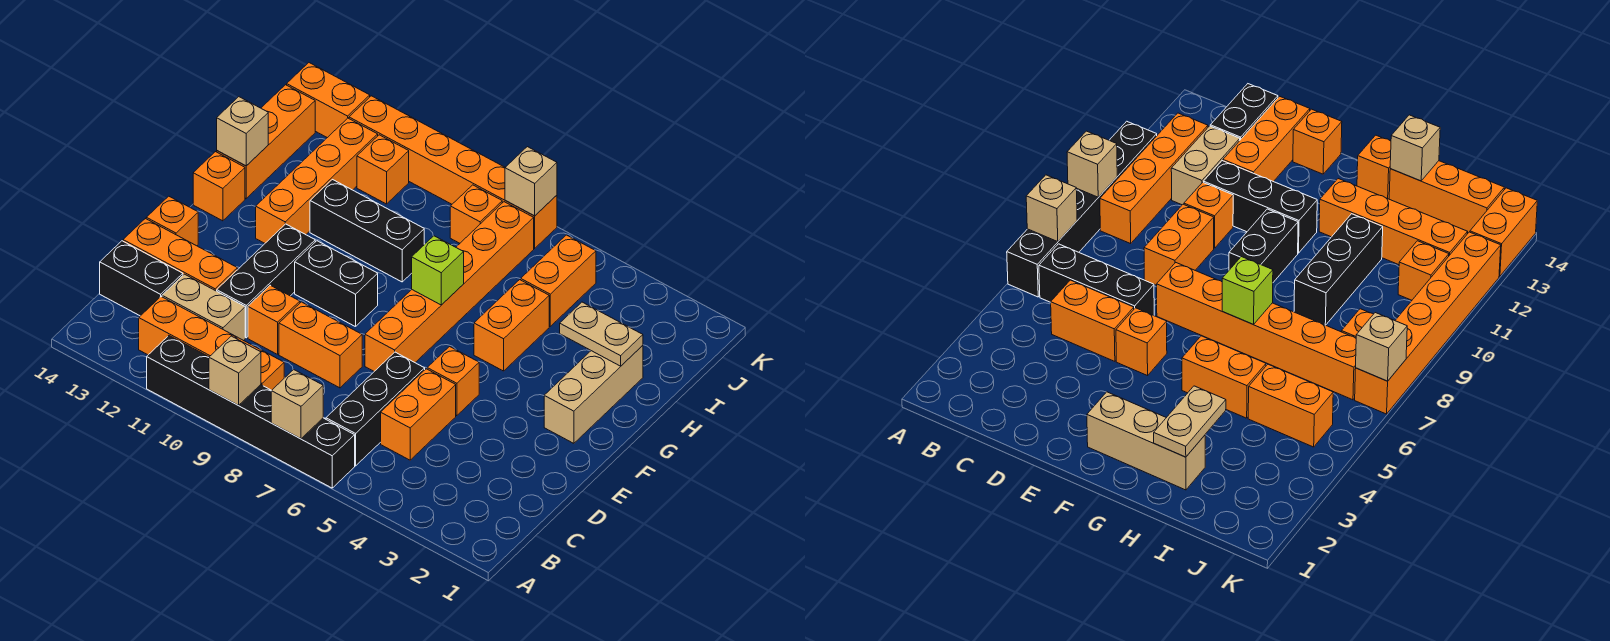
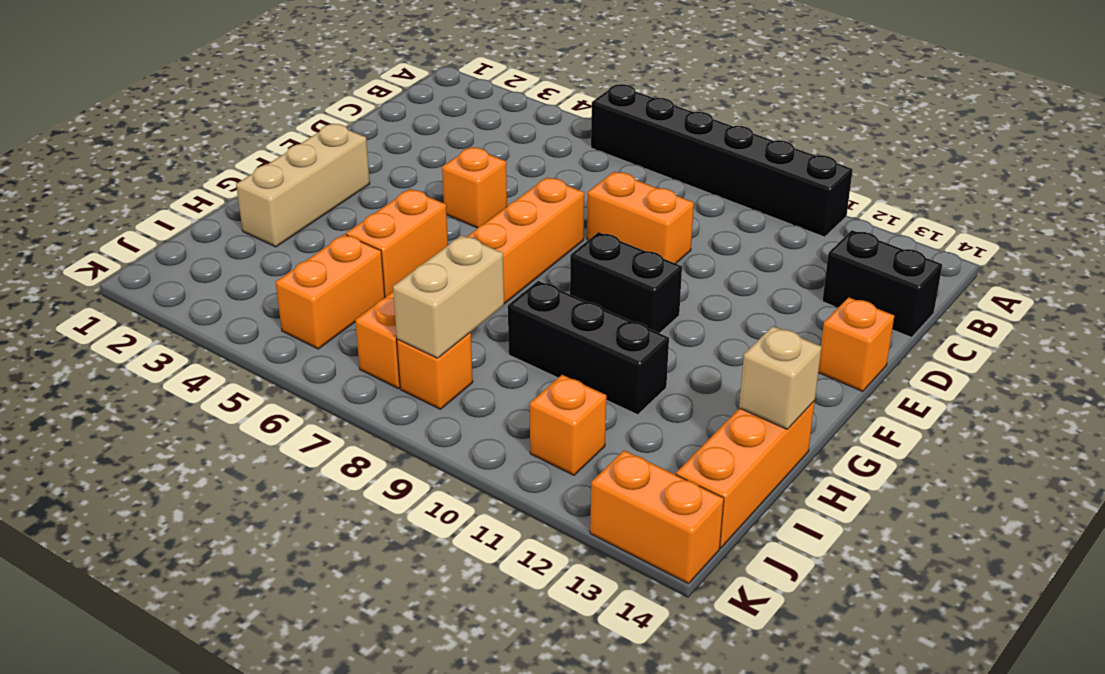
tan 1x2 brick [393,235,504,358] -> tan 1x2 brick turned to [162,274,245,341]
none -> black 1x3 brick [326,352,425,466]
none -> orange 1x4 brick [139,297,284,390]
none -> orange 1x2 brick [381,369,456,460]
none -> orange 1x1 brick [248,285,300,354]

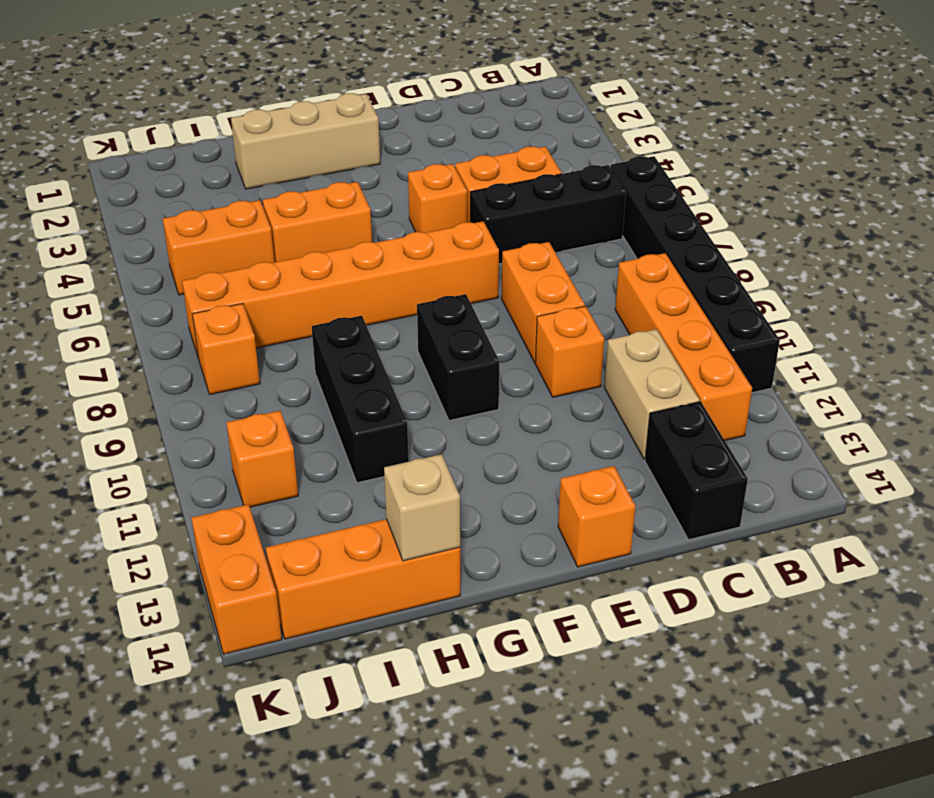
none -> black 1x3 brick [217,224,315,338]
none -> orange 1x3 brick [123,219,237,291]
none -> orange 1x4 brick [256,118,378,243]
none -> orange 1x1 brick [193,152,245,221]

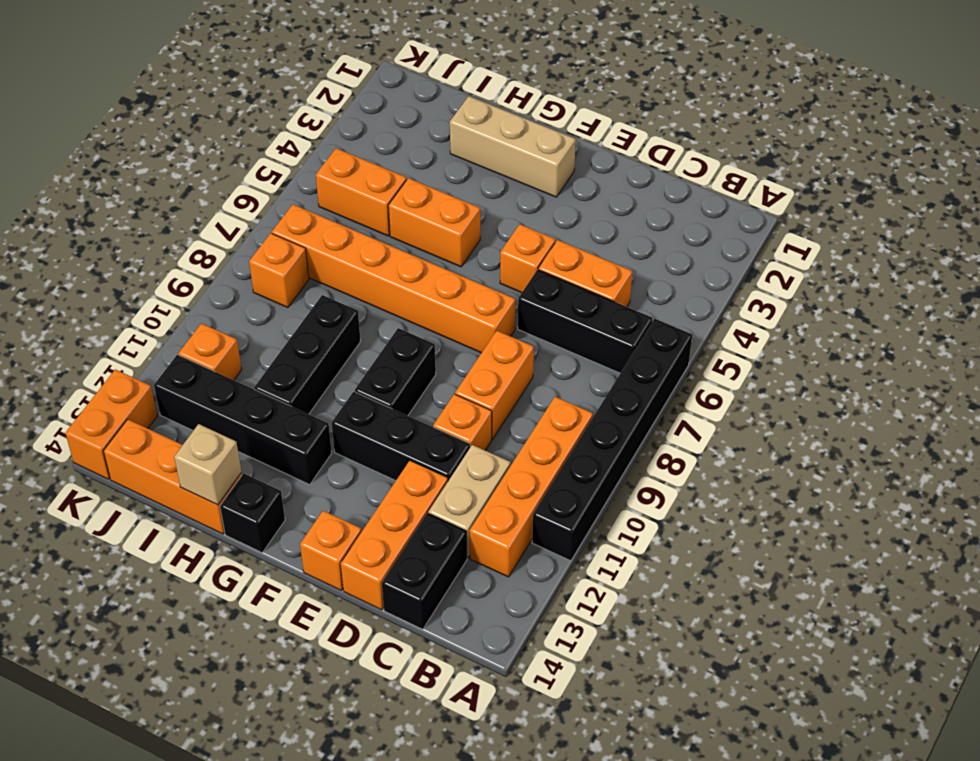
black 1x4 brick [154,355,332,484] -> orange 1x4 brick [256,118,378,243]
black 1x1 brick [220,473,285,553] -> orange 1x1 brick [193,152,245,221]
none -> orange 1x6 brick [349,96,557,248]
none -> tan 1x1 brick [271,370,323,439]
none -> tan 1x1 brick [209,336,261,405]
none -> lime 1x1 brick [412,236,464,305]

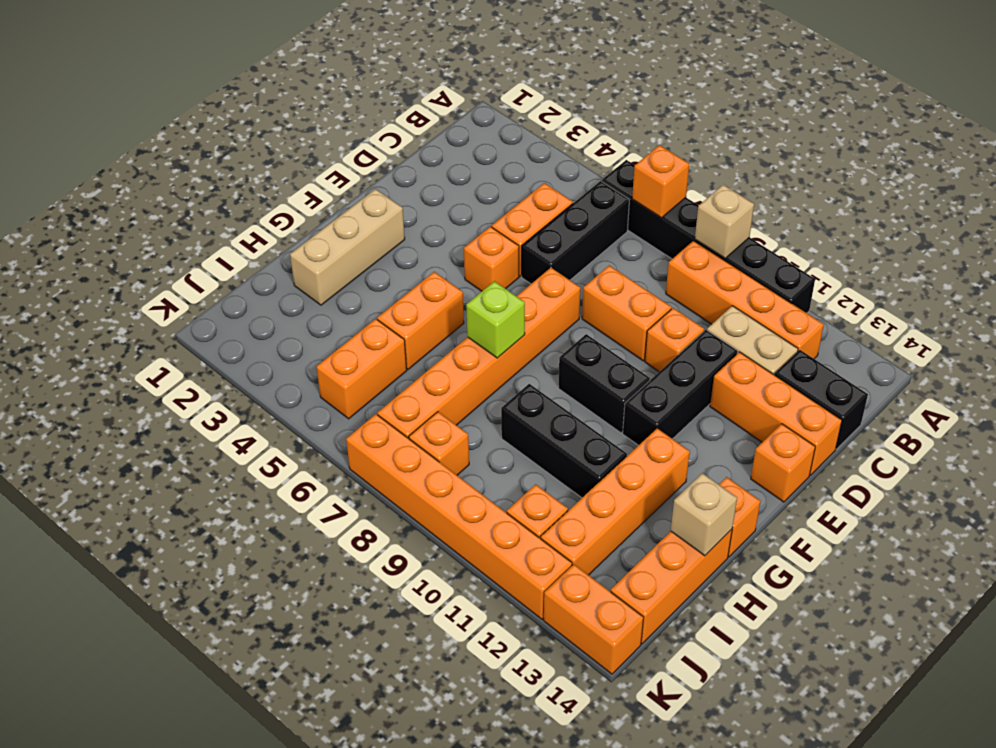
orange 1x1 brick [632,145,689,218] -> tan 1x1 brick [271,370,323,439]
none -> tan 1x2 plate [560,302,643,366]
none -> tan 1x1 brick [505,147,557,216]

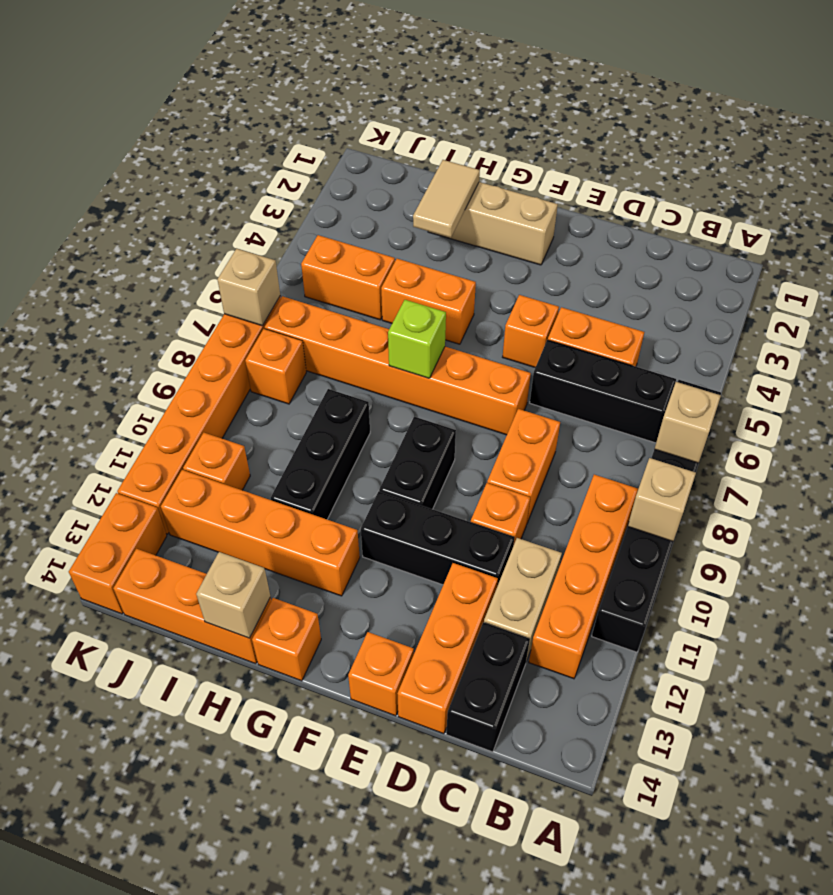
tan 1x2 tile [413,160,480,238] -> tan 1x2 plate [560,302,643,366]

